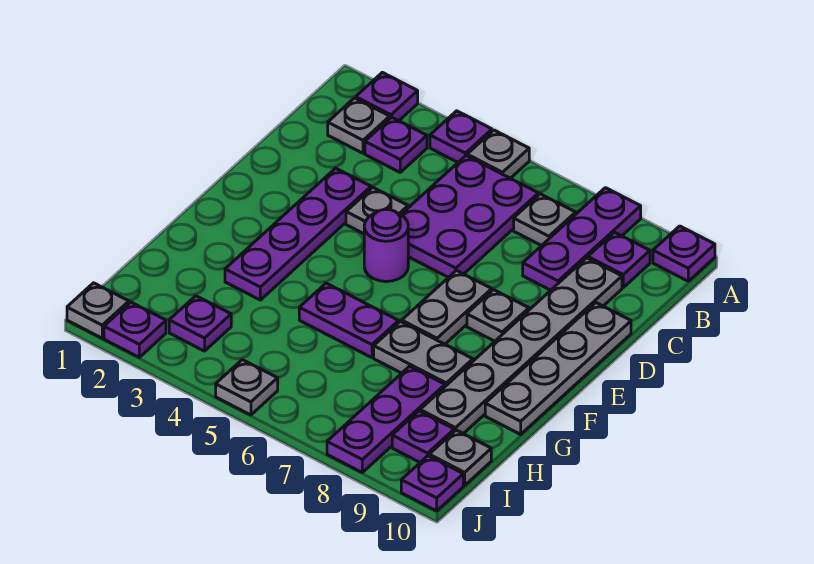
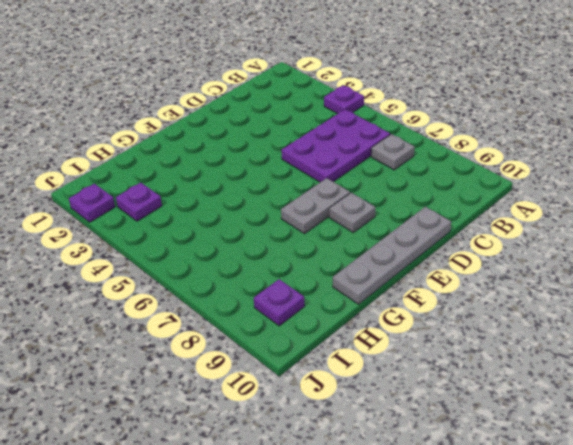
none -> purple 1x1 plate [356,72,418,121]
none -> grey 1x1 plate [467,130,529,178]
none -> purple 1x3 plate [523,188,641,290]

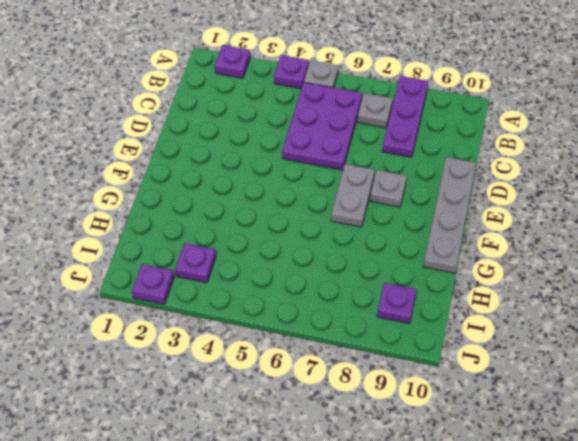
none -> purple 1x1 plate [653,226,715,281]
none -> grey 1x1 plate [328,98,390,153]
none -> purple 1x1 plate [365,117,427,172]

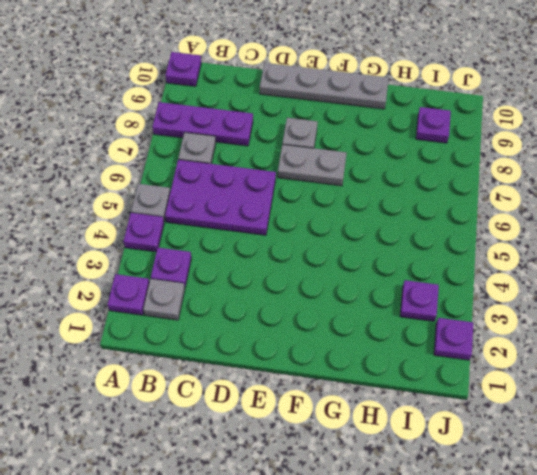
none -> purple 1x1 plate [588,232,650,287]
none -> grey 1x6 plate [420,258,622,434]
none -> purple 1x4 plate [225,168,371,300]

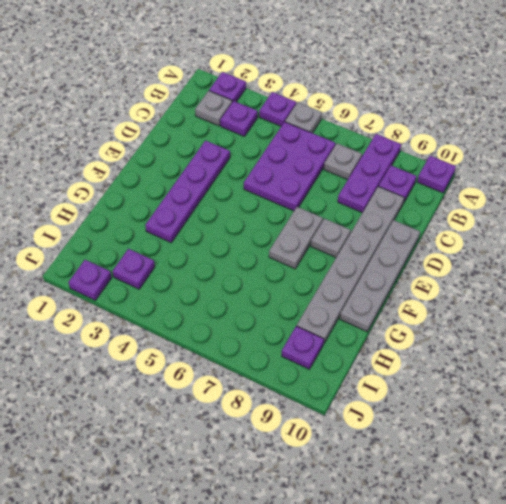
none -> grey 1x1 plate [346,187,408,234]
none -> purple 1x1 round brick [364,209,408,282]
none -> purple 1x2 plate [299,283,399,358]

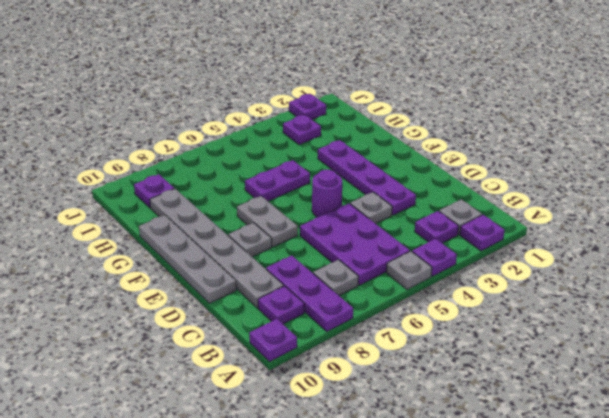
none -> grey 1x2 plate [374,322,473,386]
none -> purple 1x3 plate [327,366,445,472]
none -> grey 1x1 plate [429,430,491,485]

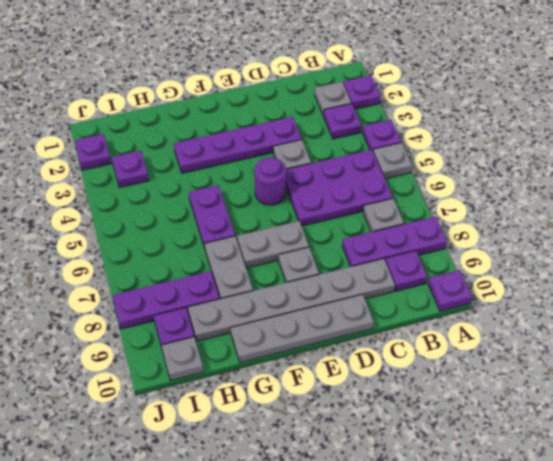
none -> grey 1x1 plate [67,283,129,338]
none -> grey 1x1 plate [216,360,278,415]
none -> purple 1x1 plate [401,456,463,511]

